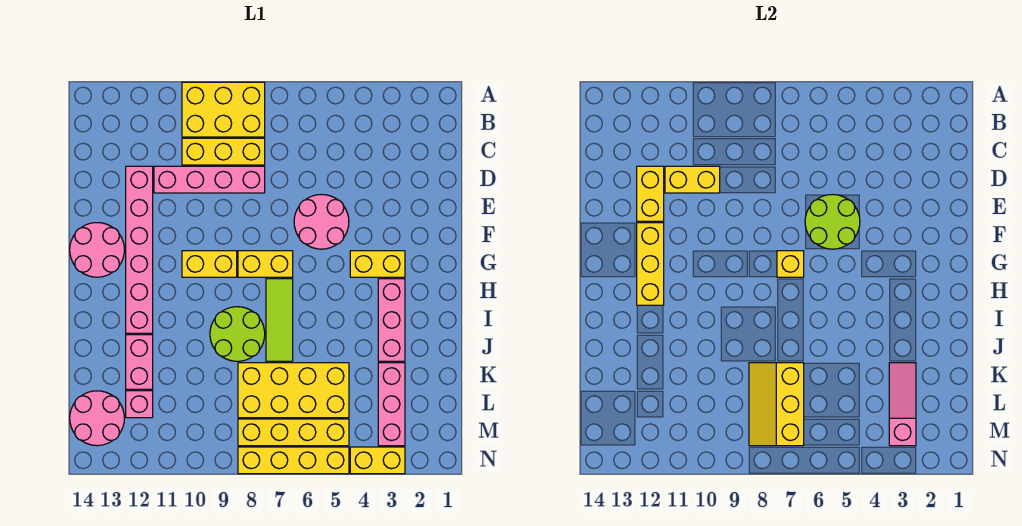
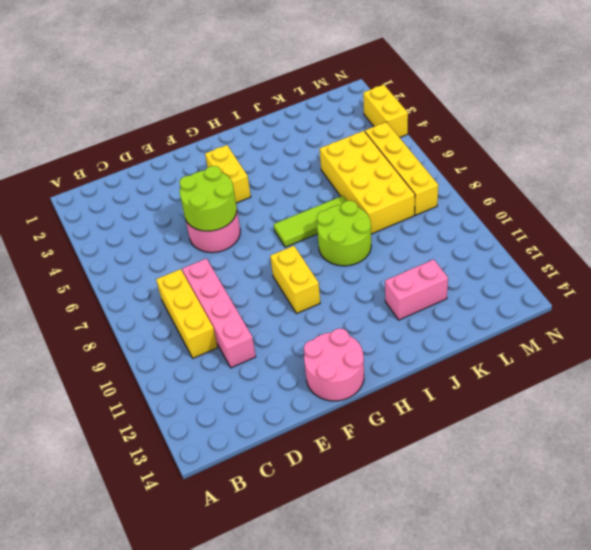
none -> yellow 2x3 brick [182,82,265,137]
none -> pink 1x6 brick [126,166,153,333]
none -> yellow 1x2 brick [238,251,293,277]

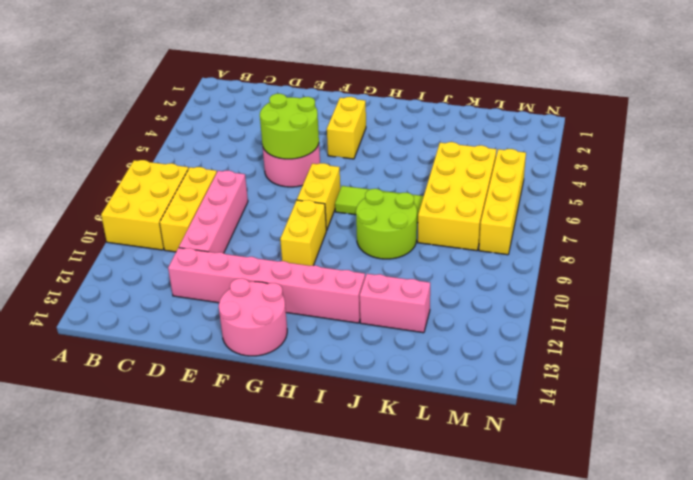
none -> pink 1x3 brick [378,279,405,361]
none -> pink 1x3 brick [378,363,405,446]
none -> pink 1x1 brick [126,391,153,418]

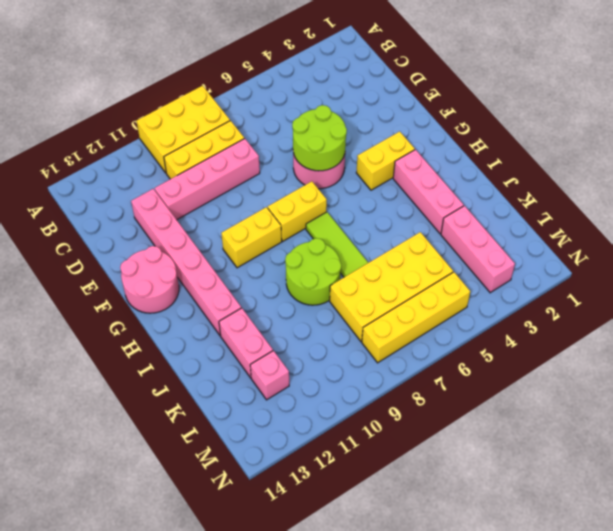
none -> pink 2x2 round brick [70,391,124,446]
none -> yellow 1x2 brick [350,447,405,474]
none -> yellow 1x4 brick [238,447,349,474]

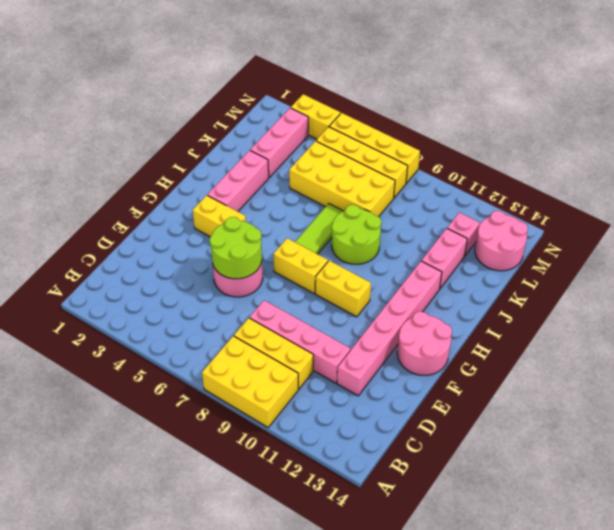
none -> yellow 1x2 brick [665,166,720,193]
none -> yellow 1x2 brick [637,166,664,221]
none -> yellow 1x3 brick [637,223,664,305]

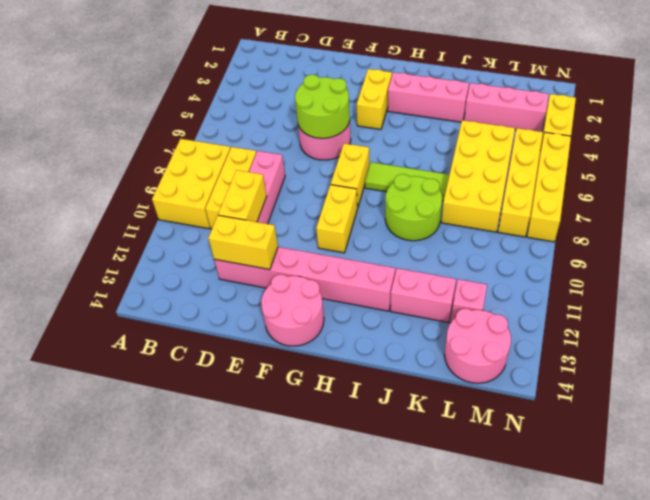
none -> yellow 1x3 brick [637,223,664,305]
none -> yellow 1x1 brick [777,251,804,277]
none -> pink 1x3 slope [889,363,916,446]

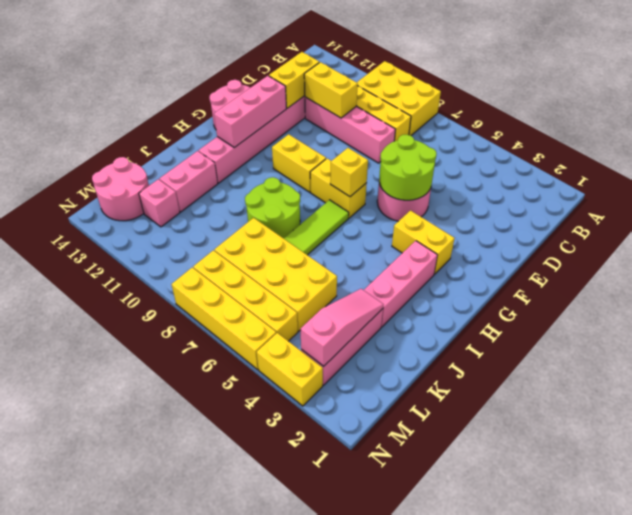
pink 1x3 brick [214,76,286,148] -> yellow 1x3 brick [637,223,664,305]
none -> yellow 2x3 slope [749,363,804,446]

